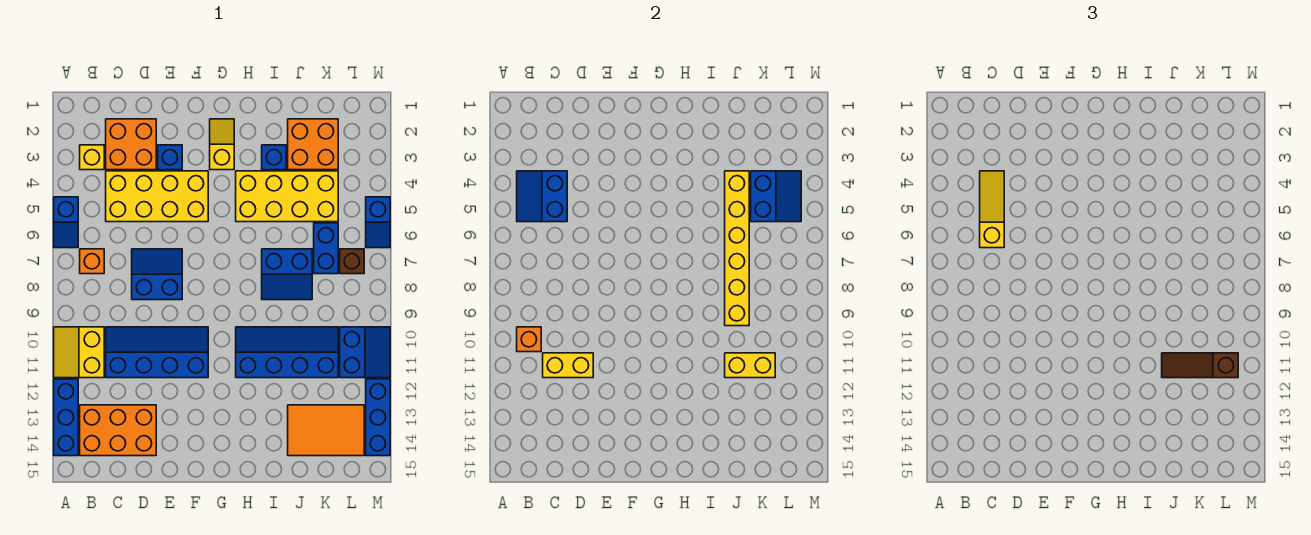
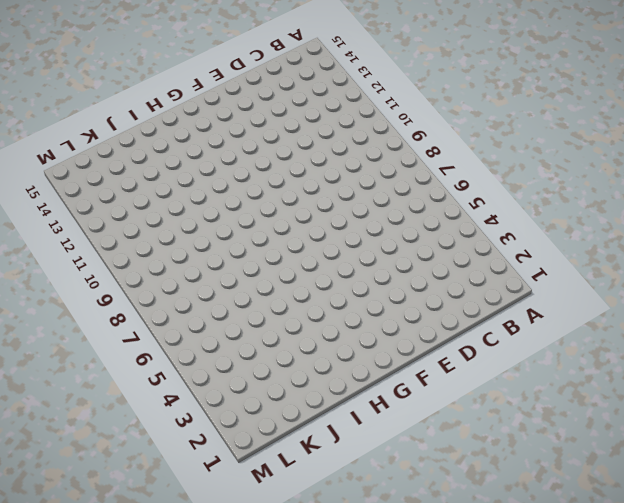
none -> blue 1x2 slope [54,197,78,248]
none -> yellow 2x2 slope [54,327,104,378]
none -> blue 1x3 brick [54,379,78,456]
none -> yellow 1x1 brick [80,145,104,170]

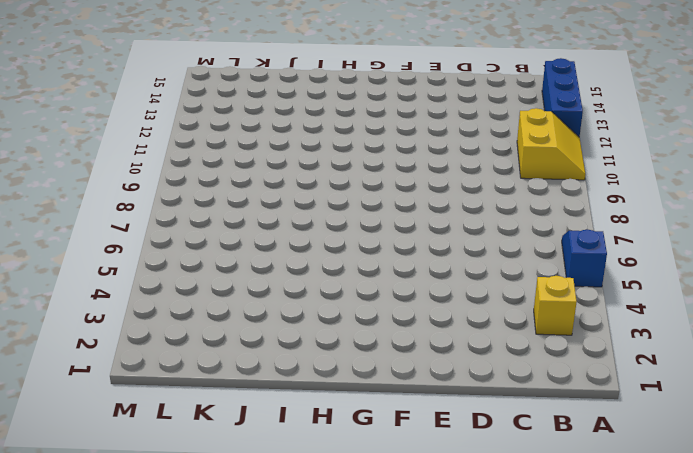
none -> orange 1x1 brick [80,249,104,274]
none -> orange 2x3 brick [80,405,156,456]
none -> orange 2x2 brick [106,119,156,170]
none -> yellow 2x4 brick [106,171,208,222]

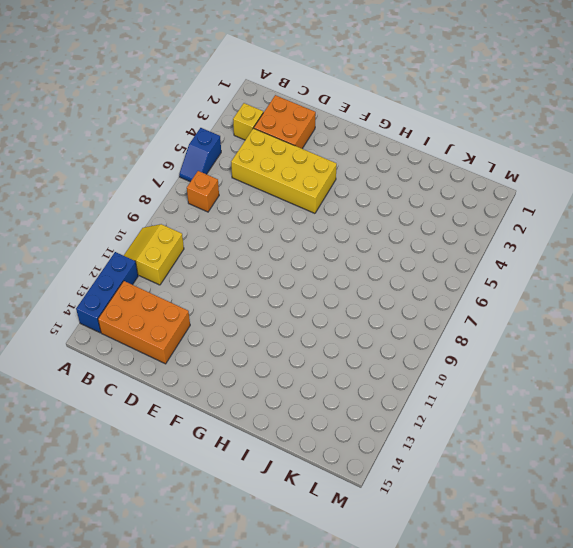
none -> blue 2x4 slope [106,327,208,378]
none -> blue 2x2 slope [132,249,182,300]
none -> blue 1x1 brick [158,145,182,170]
none -> yellow 1x2 slope [210,119,234,170]

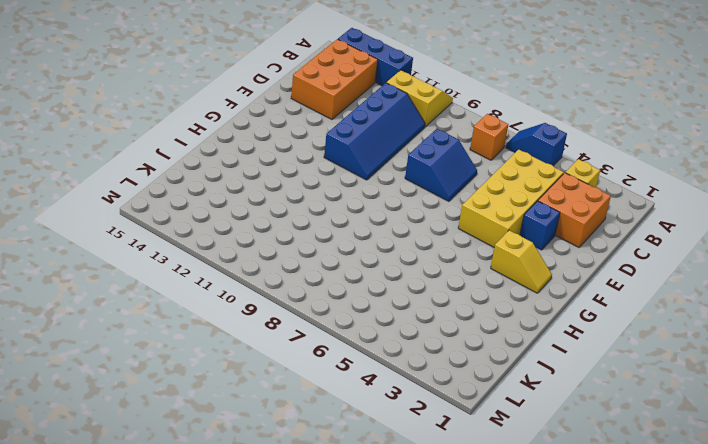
none -> yellow 2x4 brick [236,171,338,222]
none -> blue 2x4 slope [236,327,338,378]
none -> blue 1x1 brick [262,145,286,170]
none -> blue 2x2 slope [262,249,312,300]

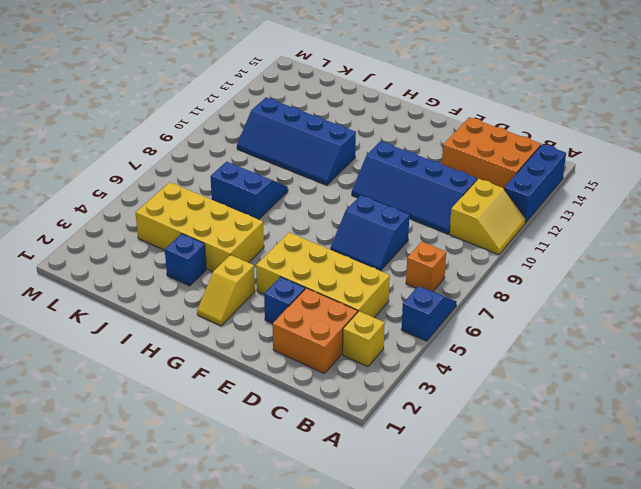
none -> orange 2x2 brick [288,119,338,170]
none -> orange 2x3 tile [288,405,364,456]
none -> blue 1x2 brick [314,223,338,274]
none -> brown 1x1 brick [340,249,364,274]

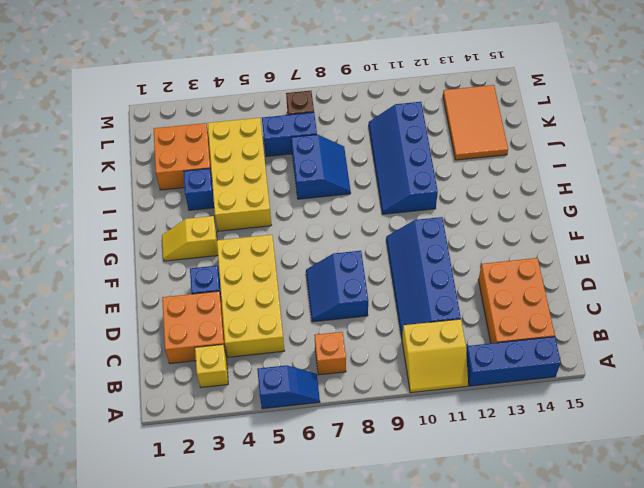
none -> blue 2x2 slope [340,327,390,378]
none -> blue 1x2 slope [366,197,390,248]
none -> blue 1x3 brick [366,379,390,456]
none -> blue 2x2 slope [517,171,567,222]

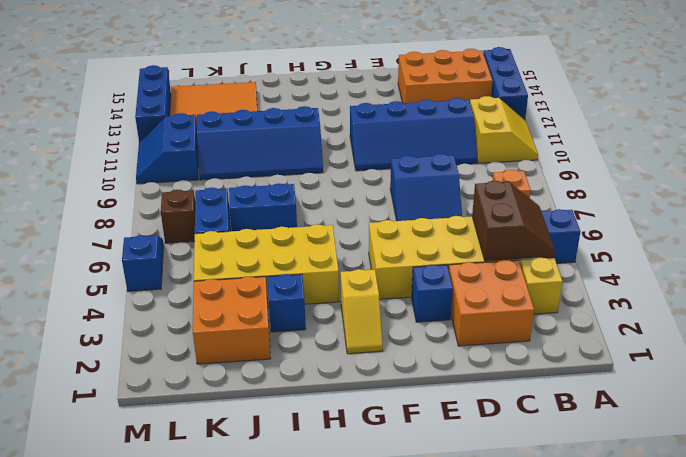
brown 2x2 slope [472,181,555,261] -> blue 2x2 slope [517,171,567,222]
none -> orange 1x1 brick [517,327,541,352]
none -> yellow 1x2 brick [543,353,593,378]
none -> yellow 1x6 brick [725,171,749,326]
none -> yellow 1x2 brick [725,353,775,378]

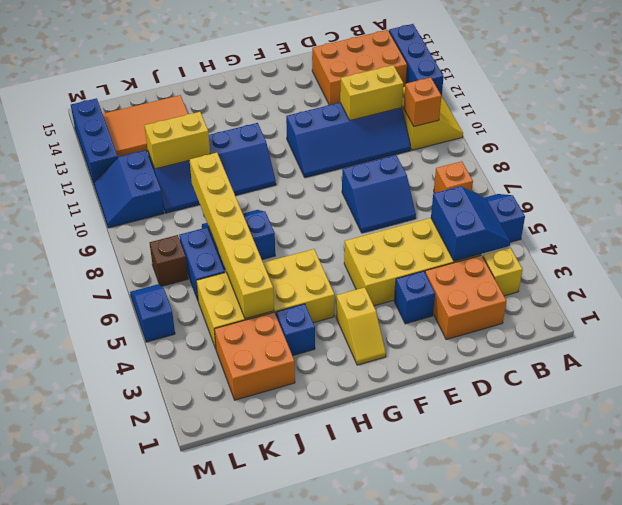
none -> blue 2x2 slope [751,171,801,222]
none -> yellow 1x3 slope [980,171,1004,248]
none -> brown 1x3 slope [1162,353,1238,378]

